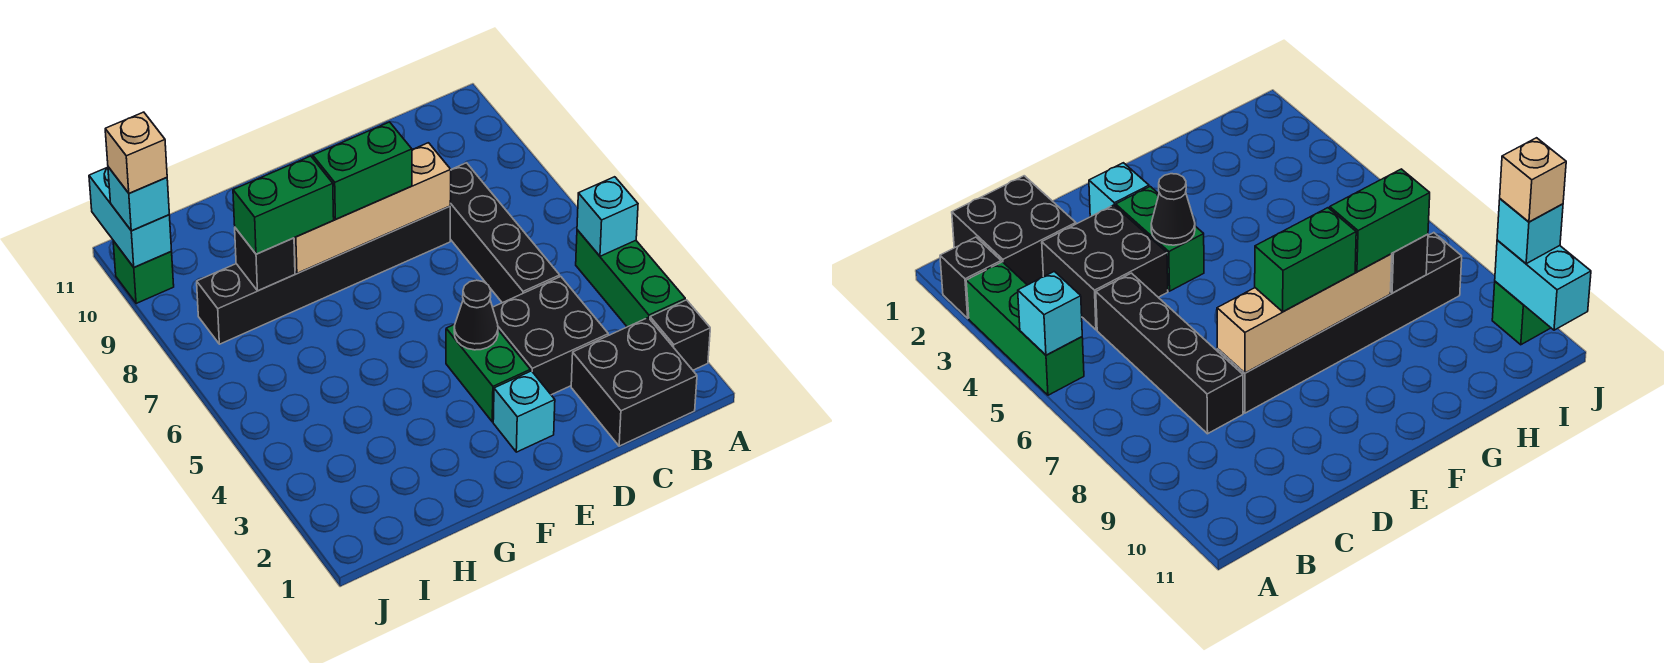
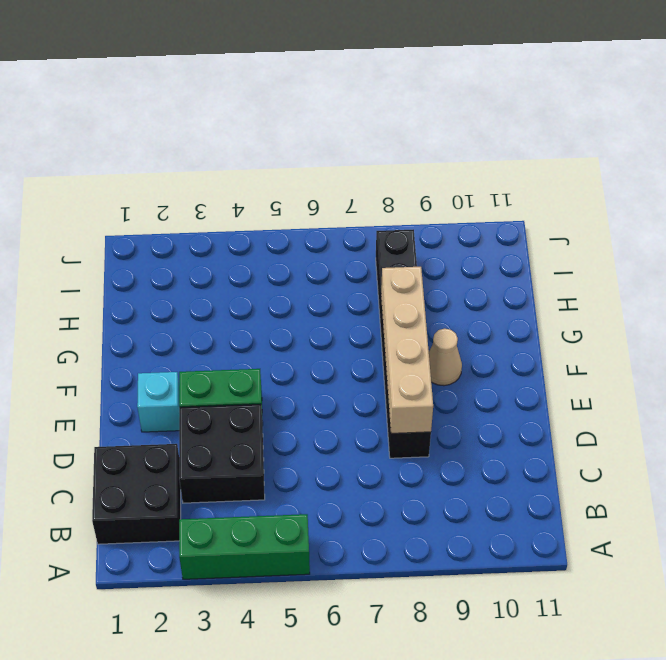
tan 1x1 cone [429,329,462,386] -> none
none -> black 1x1 brick [650,300,710,370]
none -> black 1x4 brick [450,163,560,303]
none -> green 1x1 brick [113,241,174,304]

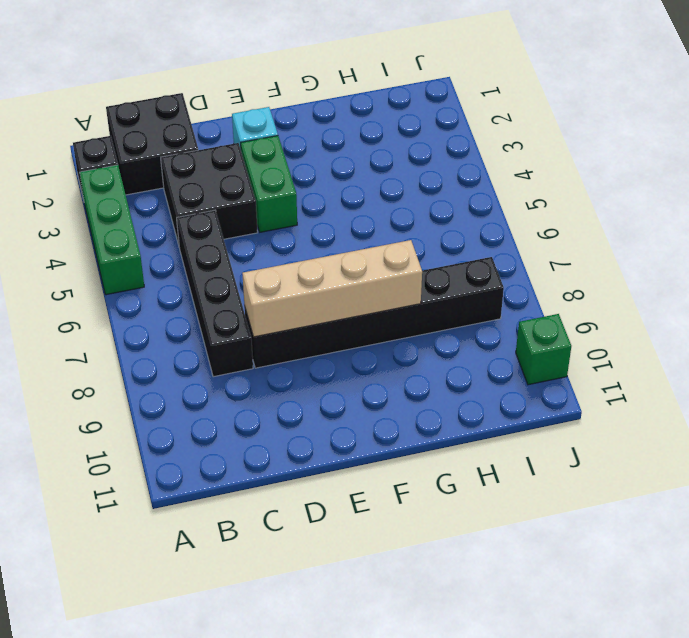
none -> cyan 1x1 brick [577,177,638,256]
none -> black 1x1 cone [454,280,498,350]
none -> black 1x1 brick [235,228,295,291]

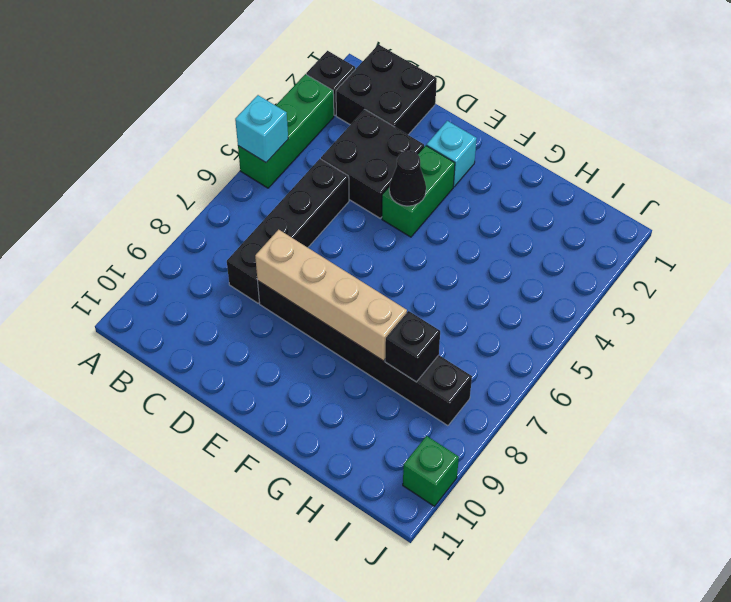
none -> cyan 1x2 brick [89,167,172,267]
none -> green 1x2 brick [313,122,412,219]
none -> green 1x2 brick [233,156,334,254]

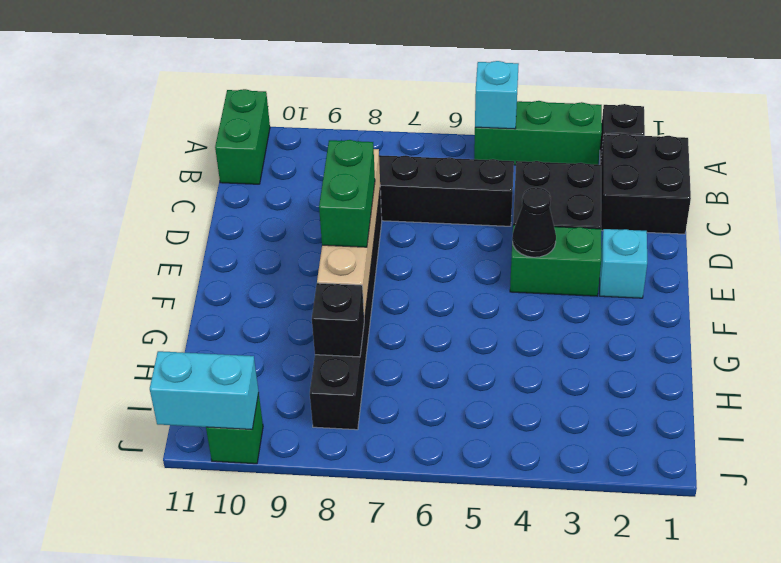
green 1x2 brick [215,89,270,184] -> green 1x2 brick moved to [233,156,334,254]
none -> cyan 1x1 brick [108,167,169,231]
none -> tan 1x1 brick [105,112,167,193]

